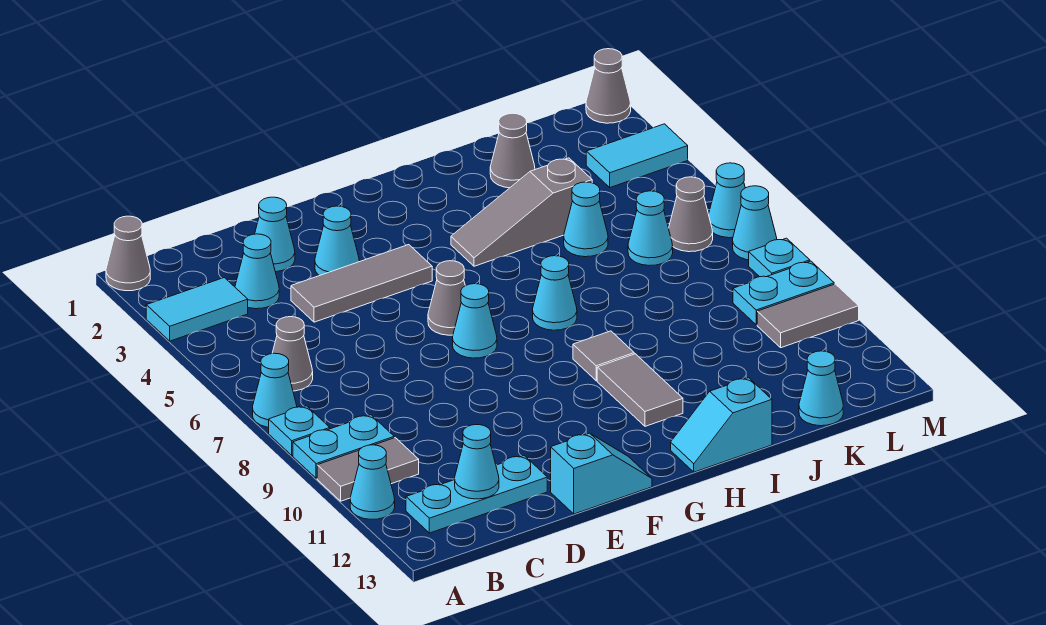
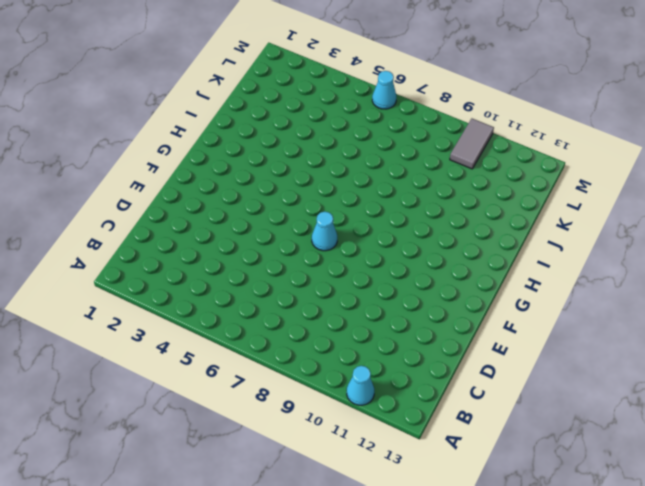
none -> grey 1x1 cone [106,216,150,291]
none -> cyan 1x2 tile [146,278,248,341]
none -> cyan 1x1 cone [253,353,297,427]
none -> cyan 1x1 plate [269,406,330,455]

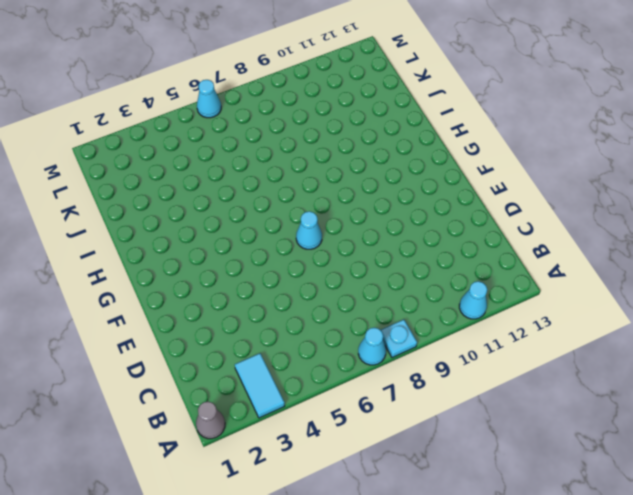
none -> cyan 1x2 plate [293,415,394,478]
none -> grey 1x2 tile [317,438,419,501]
none -> grey 1x1 cone [272,317,313,391]
none -> cyan 1x3 plate [406,456,547,533]

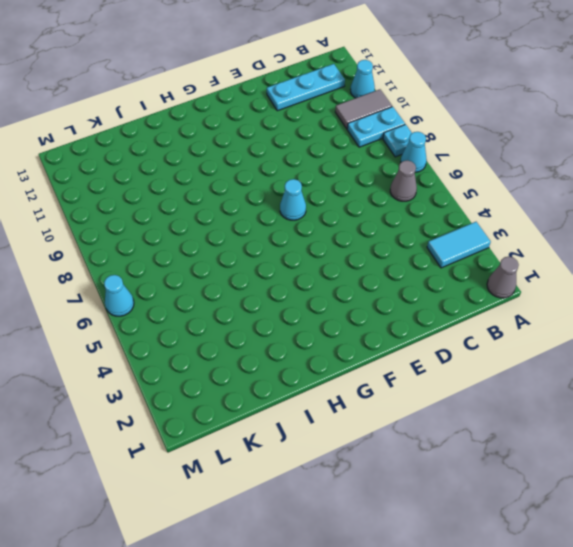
none -> cyan 1x1 cone [235,234,279,309]
none -> cyan 1x1 cone [255,197,295,272]
none -> grey 1x3 tile [291,245,432,322]
none -> cyan 1x1 cone [315,206,359,276]

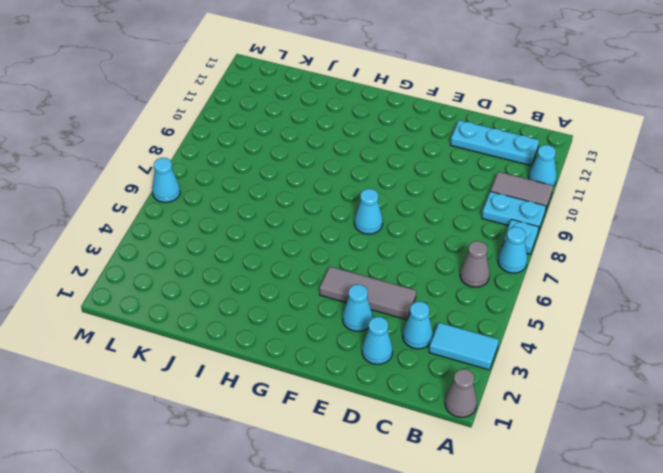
none -> cyan 1x2 slope [551,433,652,514]
none -> grey 1x1 cone [428,261,465,335]
none -> grey 1x3 slope [451,158,592,266]
none -> cyan 1x1 cone [533,256,577,330]

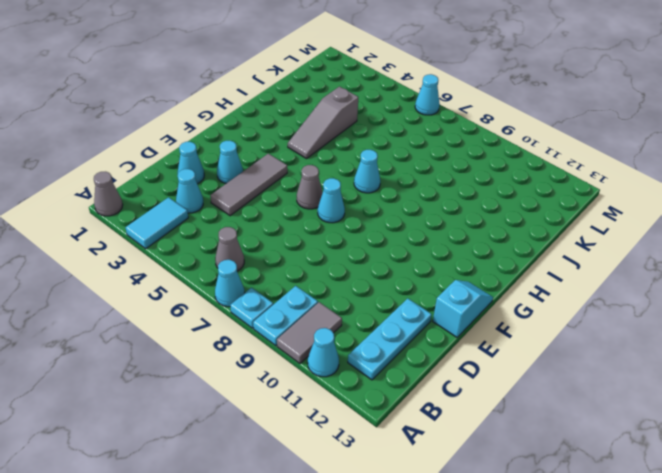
none -> grey 1x1 tile [573,331,634,381]
none -> grey 1x2 tile [597,354,683,426]
none -> cyan 1x2 slope [671,378,772,472]
none -> grey 1x1 cone [490,113,535,188]

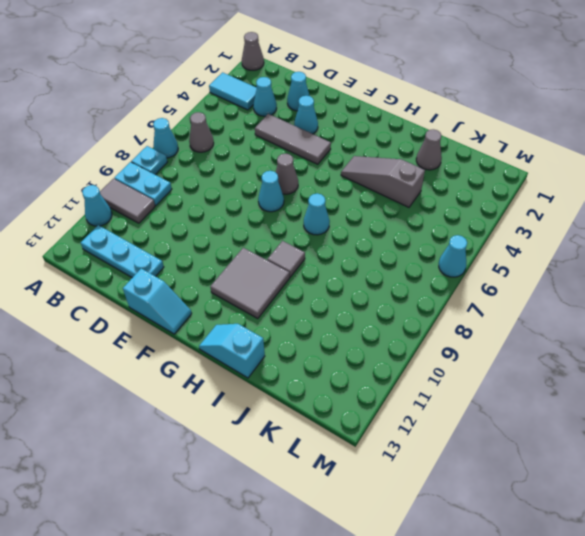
grey 2x2 tile [210,248,290,319] -> grey 1x2 tile [597,354,683,426]
none -> cyan 1x1 cone [564,182,608,257]
none -> cyan 1x1 cone [628,191,673,266]
none -> cyan 1x1 cone [799,351,843,426]
none -> cyan 1x2 tile [586,124,688,188]

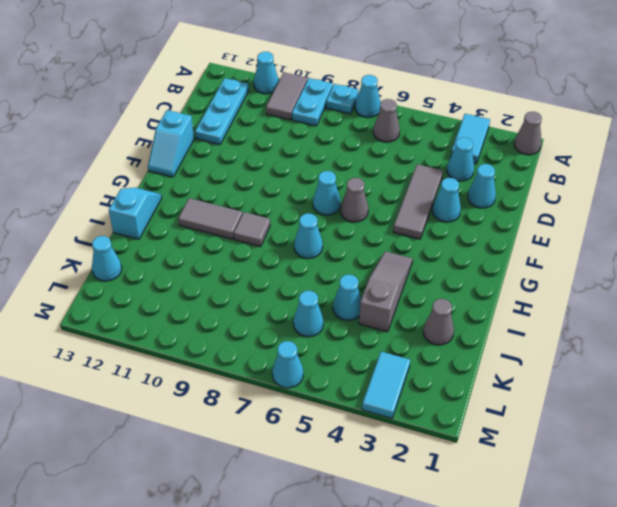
none -> grey 1x1 cone [669,177,713,252]
none -> cyan 1x2 plate [733,261,834,325]
none -> grey 1x2 tile [757,284,859,348]
none -> grey 1x1 cone [586,49,631,123]

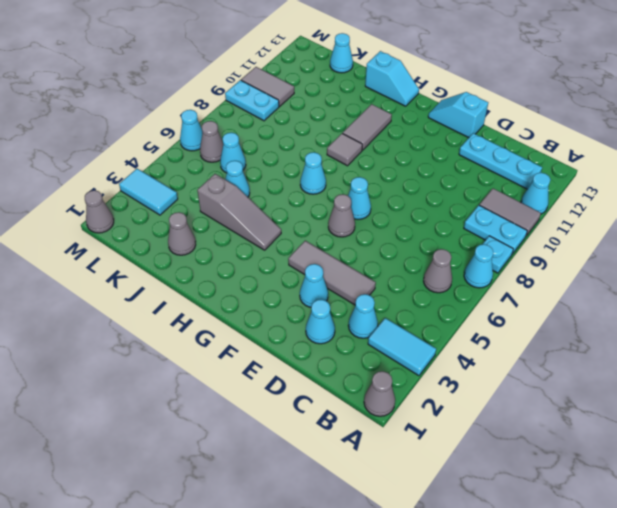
none -> cyan 1x1 cone [733,186,777,260]
none -> cyan 1x1 plate [749,238,810,277]
none -> cyan 1x1 cone [455,425,499,499]

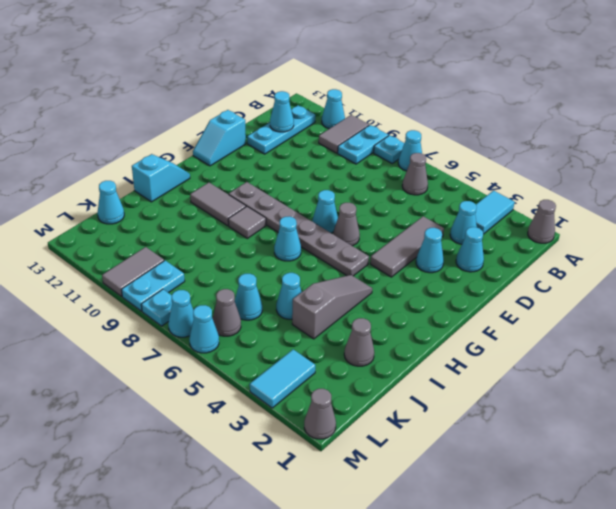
grey 1x6 plate [229,182,369,276] -> none

